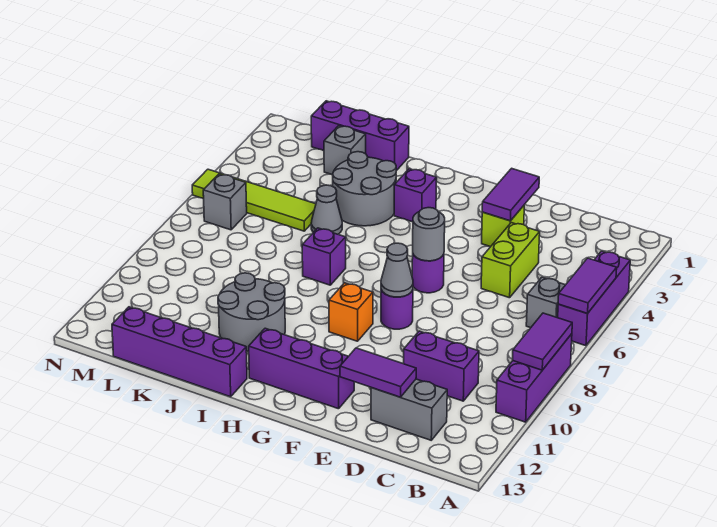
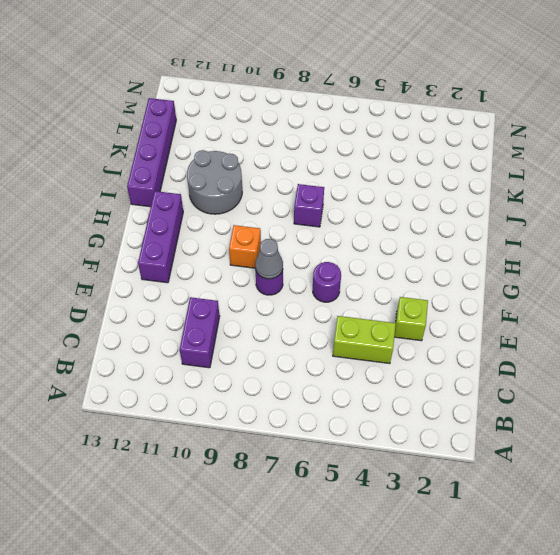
none -> purple 1x3 brick [558,251,630,346]
none -> purple 1x3 brick [496,334,572,422]
none -> grey 1x1 brick [526,277,565,328]

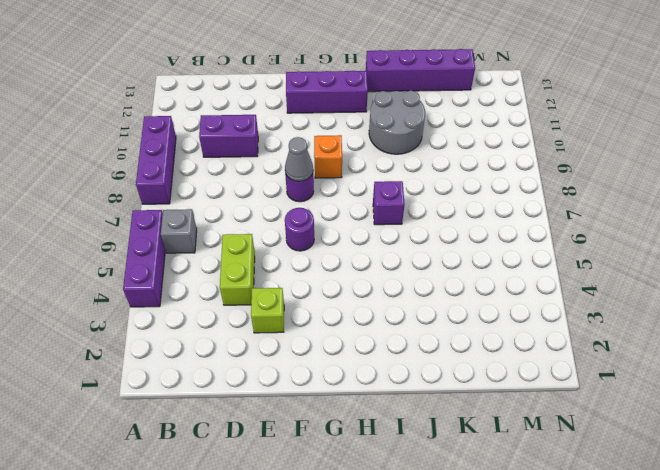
none -> grey 1x2 brick [371,379,447,440]
none -> purple 1x1 brick [394,169,437,222]
none -> grey 2x2 round brick [333,152,396,226]

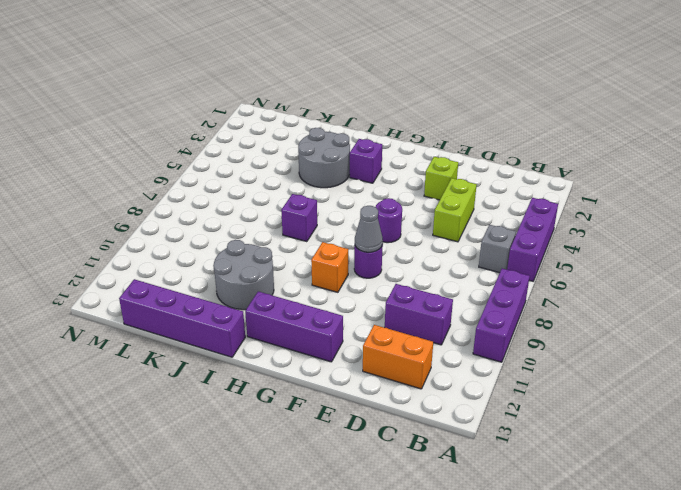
orange 1x2 brick [363,325,433,389] -> grey 1x2 brick [371,379,447,440]
none -> purple 1x3 brick [311,101,409,171]
none -> grey 1x1 cone [311,185,342,234]
none -> grey 1x1 brick [324,126,366,175]

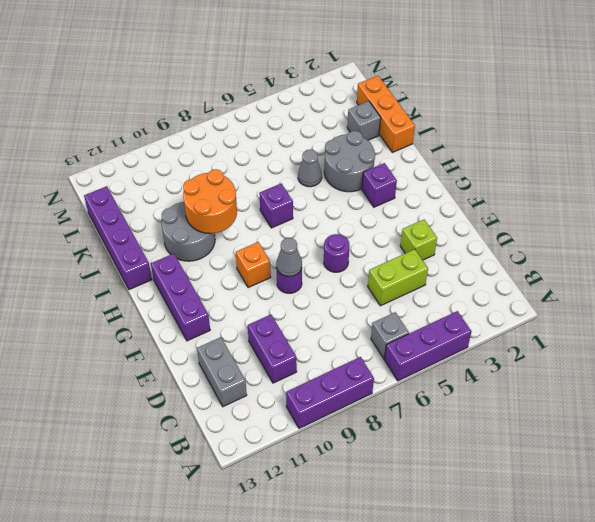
orange 2x2 round brick [183,169,237,234] -> none
orange 1x3 brick [357,76,415,152] -> purple 1x3 brick [311,101,409,171]
none -> lime 1x4 tile [192,169,316,231]
none -> grey 1x1 brick [203,174,247,230]
none -> purple 1x2 tile [558,258,617,314]

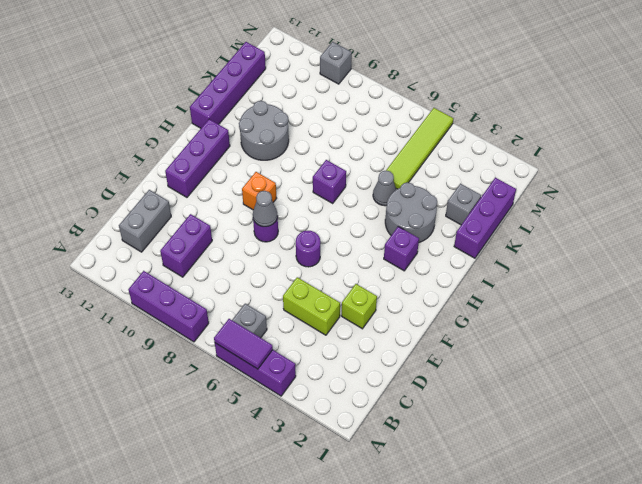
grey 1x1 brick [320,42,352,84] -> grey 1x1 brick moved to [203,174,247,230]
none -> purple 1x2 tile [513,313,572,370]
none -> purple 1x2 tile [340,348,416,397]
none -> purple 1x2 tile [482,168,539,221]

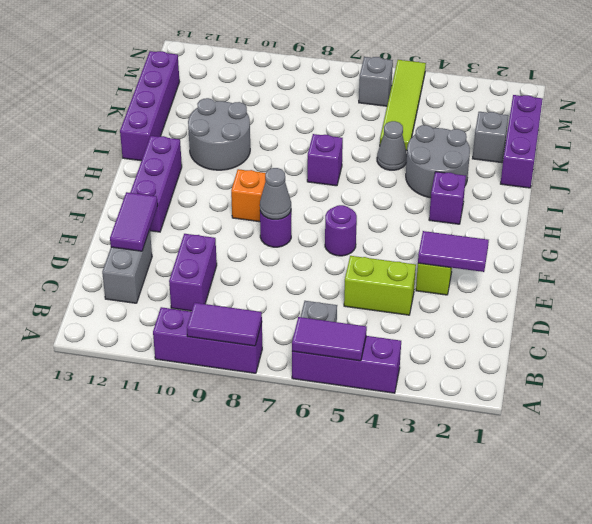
none -> grey 1x1 round brick [413,208,445,261]

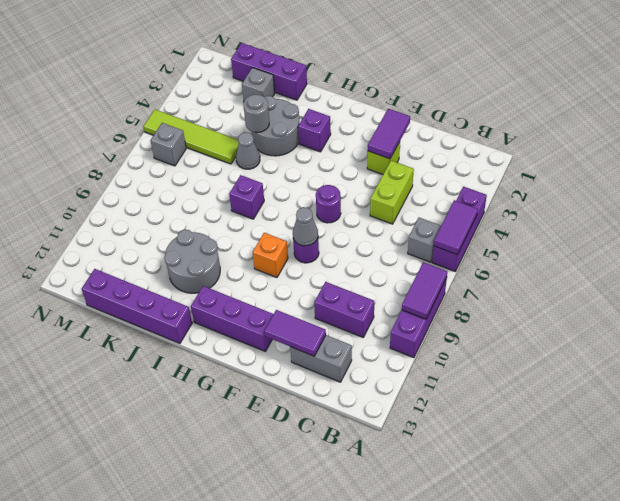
grey 1x1 round brick [244,95,269,133] -> grey 1x1 round brick moved to [413,208,445,261]

